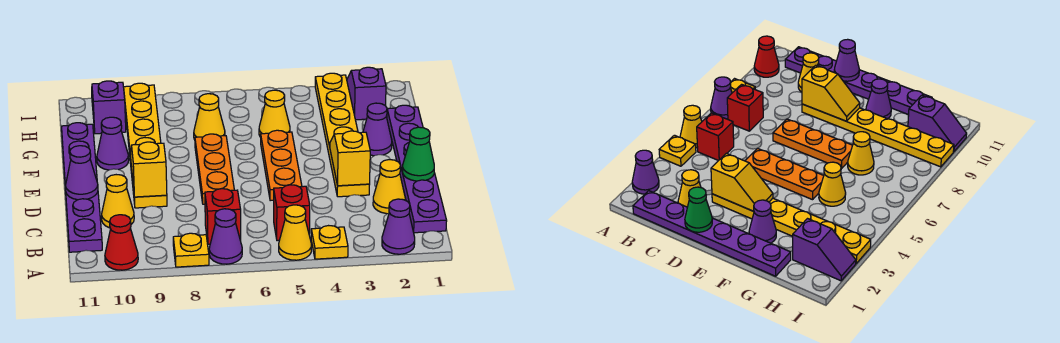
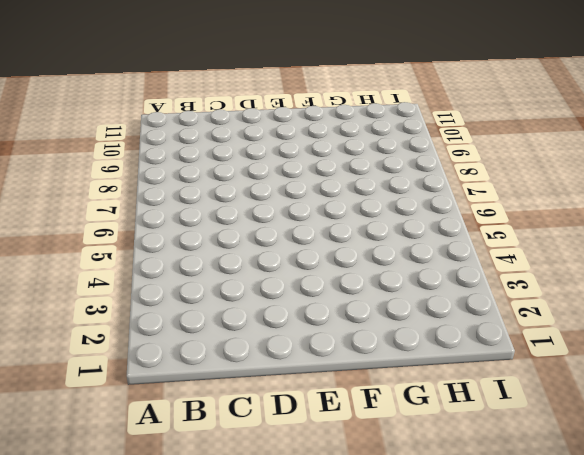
none -> purple 1x1 cone [382,199,415,254]
none -> yellow 1x1 plate [311,226,348,259]
none -> yellow 1x1 cone [279,205,311,260]

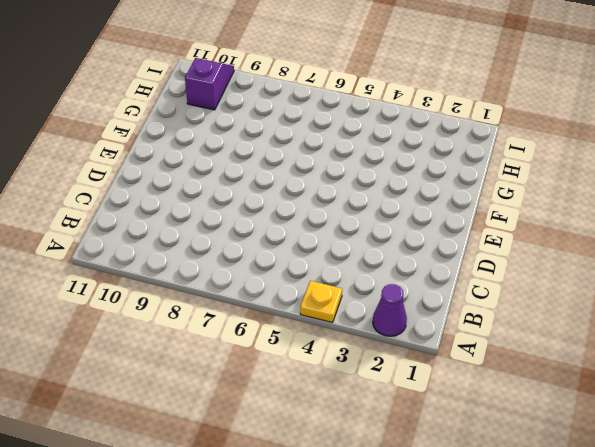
none -> yellow 1x1 cone [279,205,311,260]
none -> purple 1x1 cone [209,209,242,264]
none -> yellow 1x1 plate [173,233,209,267]

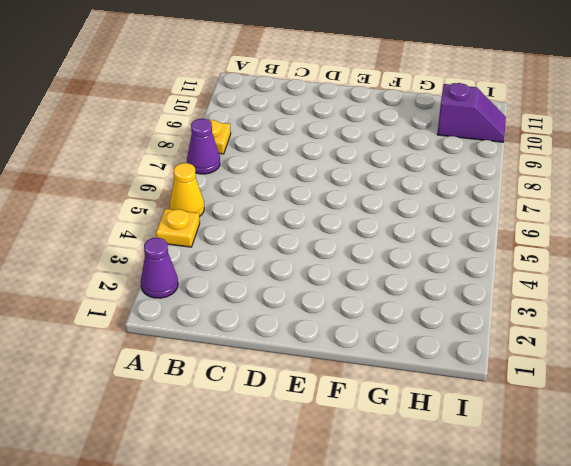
none -> red 1x1 cone [105,215,138,270]
none -> purple 1x6 plate [387,105,447,233]
none -> red 1x1 brick [274,185,310,241]

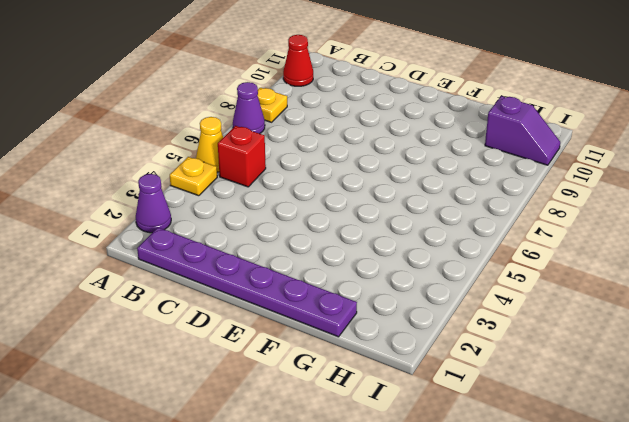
none -> red 1x1 brick [205,189,241,244]
none -> purple 1x6 plate [62,123,102,252]
none -> yellow 1x1 cone [373,160,405,214]

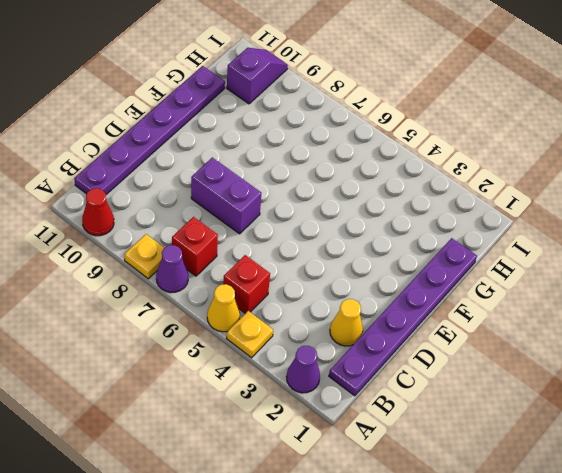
purple 1x2 brick [191,158,261,234] -> orange 1x3 plate [195,134,234,204]
none -> yellow 1x1 cone [102,175,134,228]
none -> yellow 1x6 plate [315,73,370,197]
none -> orange 1x3 plate [261,130,302,201]

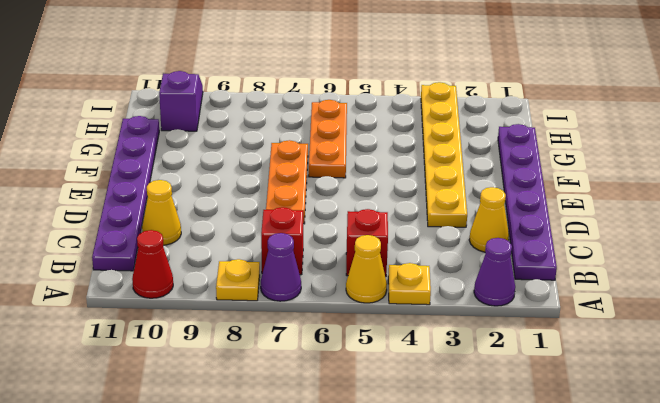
orange 1x3 plate [309,100,347,178] -> orange 1x3 plate moved to [261,130,302,201]
none -> yellow 1x6 plate [124,83,167,208]
none -> purple 1x1 cone [363,103,392,156]
none -> purple 1x1 cone [97,117,129,170]

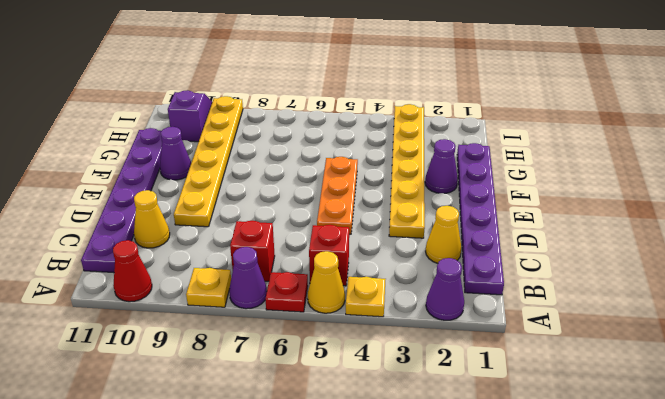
red 1x1 plate [265,272,308,312] -> none
none -> orange 1x3 plate [195,134,234,204]
none -> yellow 1x1 cone [259,90,290,137]
none -> yellow 1x1 cone [194,94,225,140]

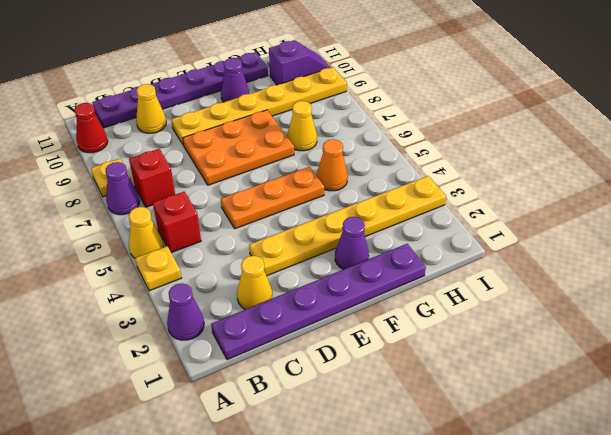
orange 2x3 plate [183,110,294,185] -> orange 1x3 plate [195,134,234,204]
orange 1x1 cone [317,139,348,191] -> yellow 1x1 cone [259,90,290,137]
none -> purple 1x2 slope [347,67,386,120]
none -> green 1x1 cone [403,127,434,181]
none -> yellow 1x2 slope [330,131,370,186]

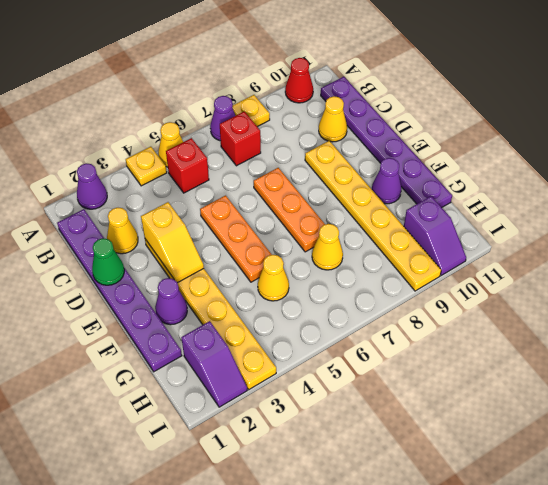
none -> yellow 1x2 slope [131,142,167,197]
none -> purple 1x1 cone [65,146,98,200]

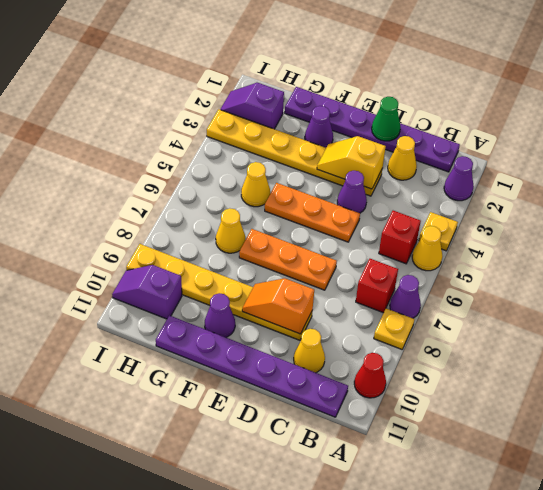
purple 1x1 cone [337,171,367,213] -> purple 1x1 cone moved to [65,146,98,200]
orange 1x2 slope [242,278,314,334] -> yellow 1x2 slope [131,142,167,197]

